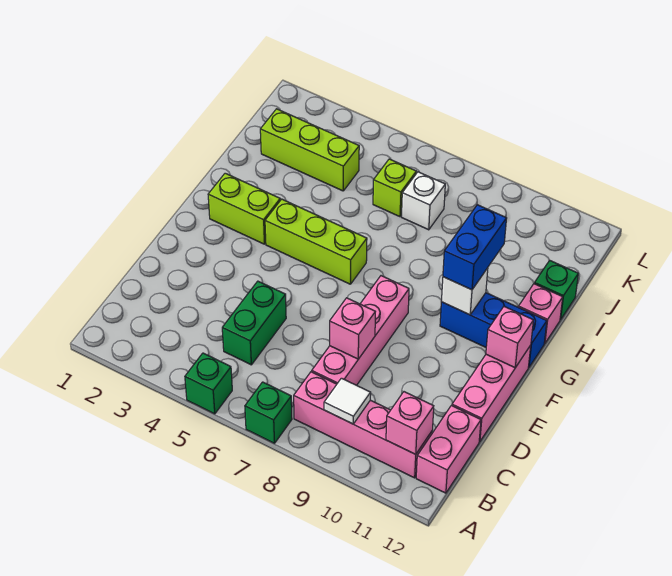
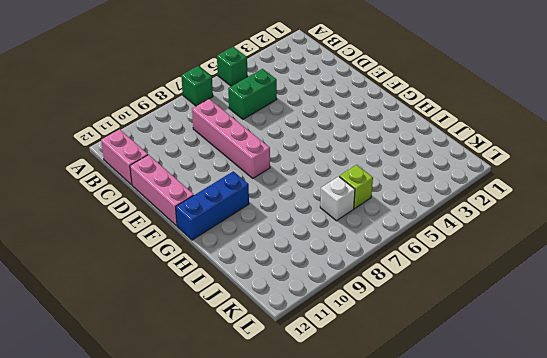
green 1x2 brick [228,69,277,119] -> green 1x2 brick turned to [222,281,286,365]
none -> pink 1x4 brick [294,372,432,478]
none -> lime 1x2 brick [208,173,280,244]
none -> lime 1x3 brick [265,199,367,284]

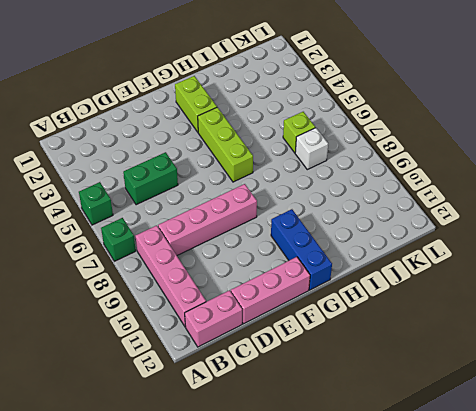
none -> pink 1x1 brick [518,284,563,343]
none -> green 1x1 brick [534,260,578,320]
none -> lime 1x3 brick [260,109,359,191]

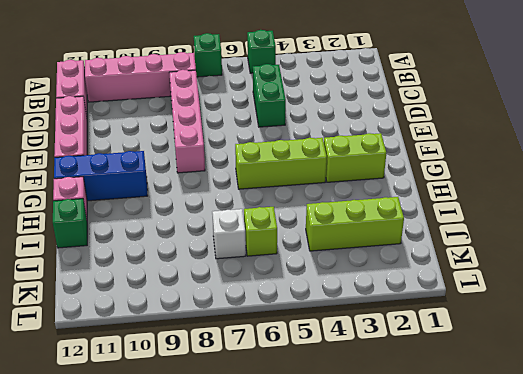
none -> white 1x1 tile [324,378,371,424]
none -> pink 1x1 brick [386,392,434,454]
none -> pink 1x1 brick [330,298,375,359]

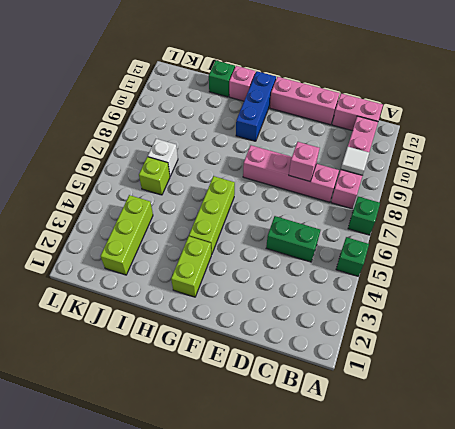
none -> pink 1x1 brick [386,392,434,454]
none -> pink 1x1 brick [486,306,533,368]
none -> white 1x1 brick [441,268,488,315]

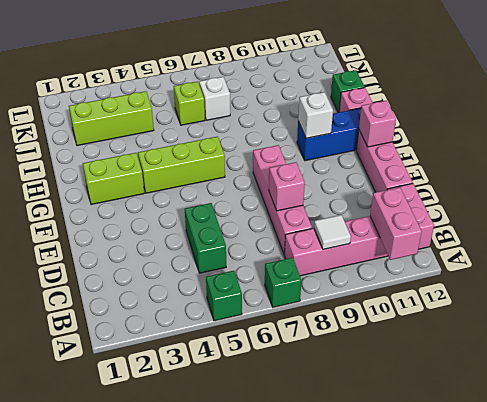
pink 1x2 brick [370,187,422,260] -> pink 1x1 brick [386,392,434,454]
none -> blue 1x2 brick [443,205,507,290]

